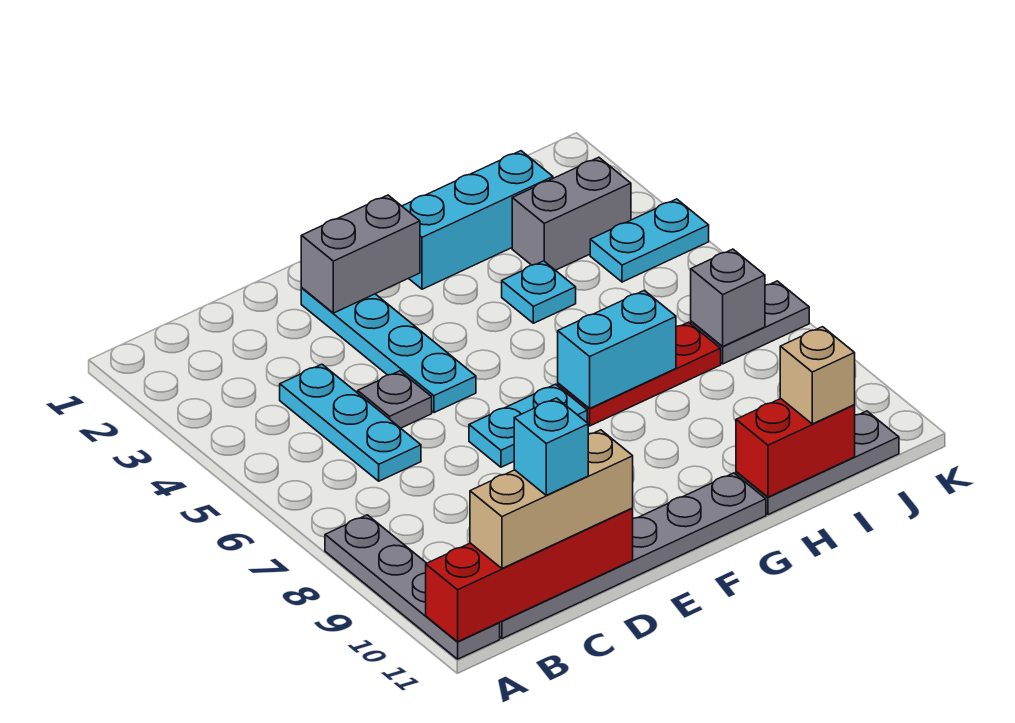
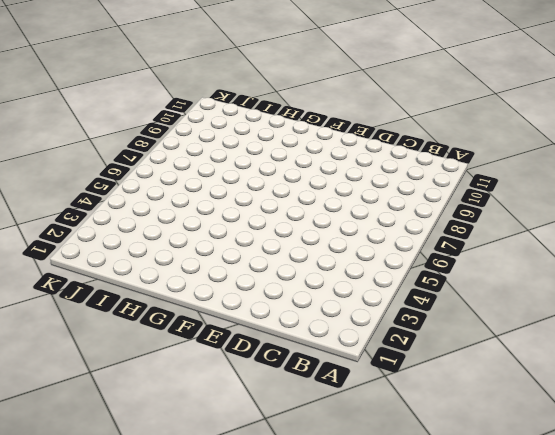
none -> grey 1x4 plate [325,515,500,659]
none -> grey 1x6 plate [500,473,766,638]
none -> cyan 1x3 plate [280,364,421,481]

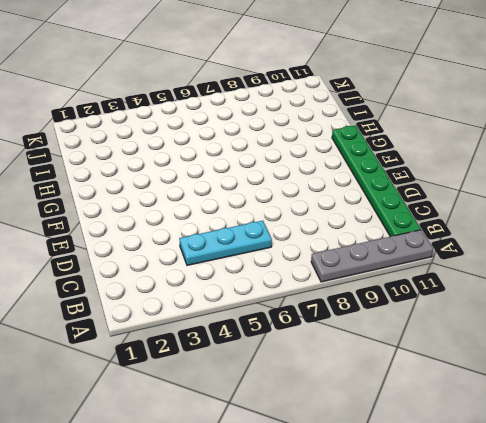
green 1x6 plate [332,125,421,237] -> grey 1x6 plate [500,473,766,638]
none -> grey 1x1 plate [358,371,432,428]
none -> cyan 1x4 plate [301,288,476,413]
none -> cyan 1x2 plate [469,384,587,467]

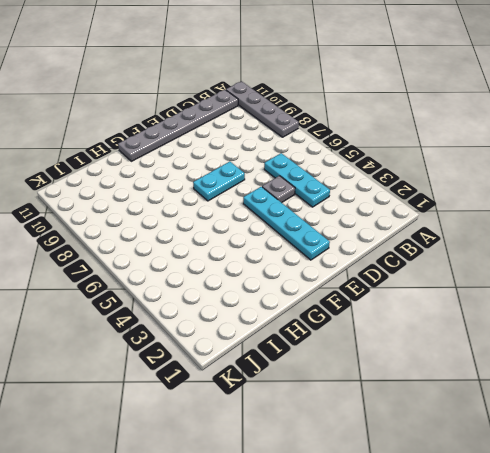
none -> cyan 1x3 brick [402,151,553,289]
none -> red 1x3 plate [558,322,721,426]
none -> cyan 1x1 plate [502,261,576,323]

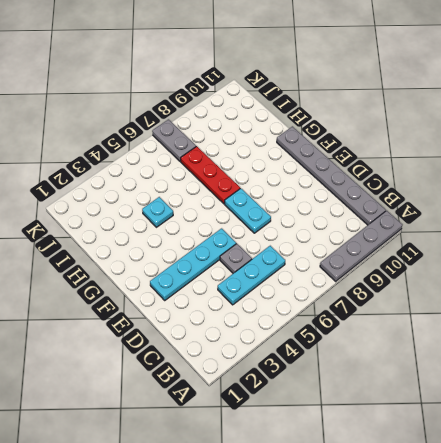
none -> cyan 1x3 brick [402,151,553,289]
none -> grey 1x3 plate [736,411,899,515]
none -> grey 1x2 brick [512,157,631,270]

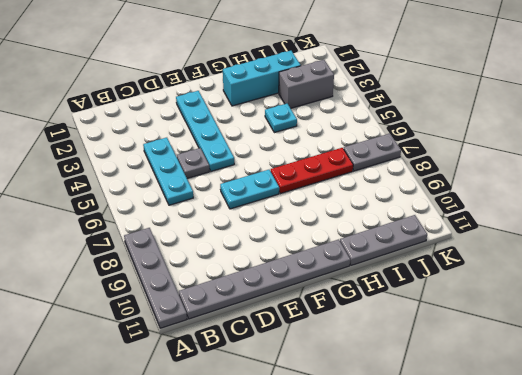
none -> cyan 1x2 plate [590,199,709,282]
none -> red 1x4 brick [426,508,633,642]
none -> grey 1x2 brick [301,195,420,313]

